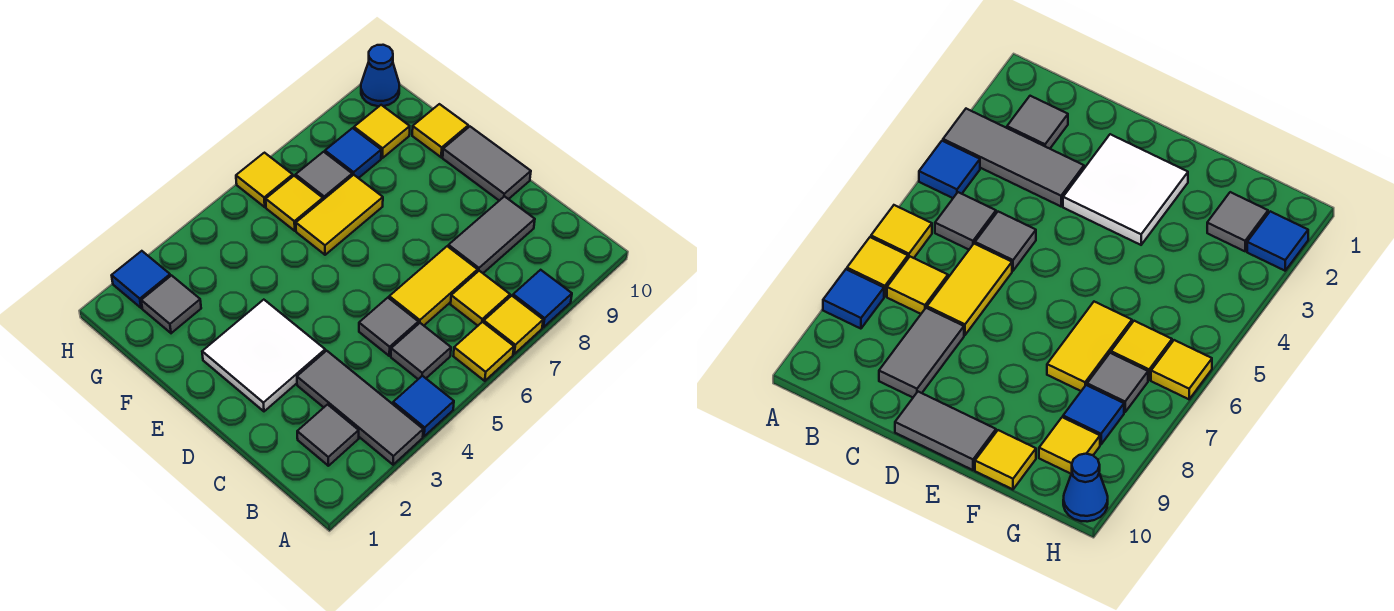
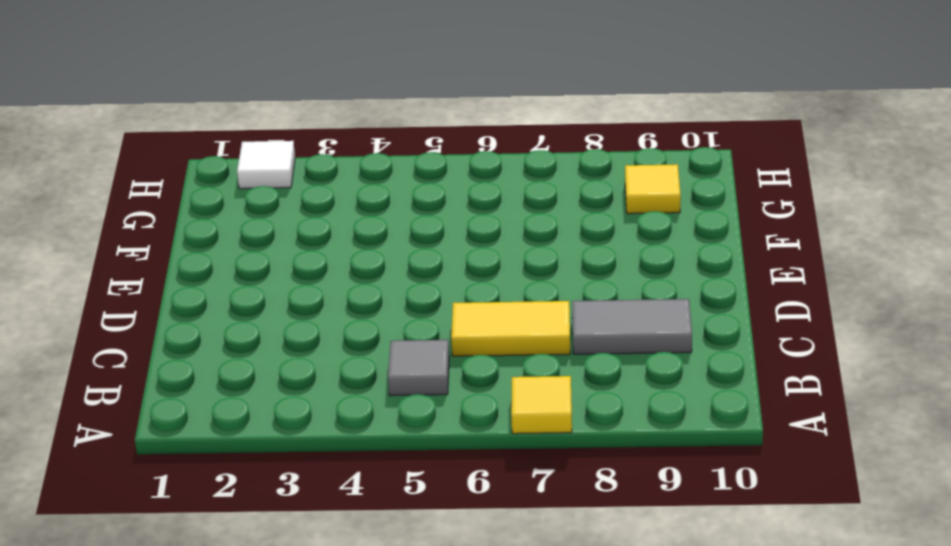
white 1x1 tile [237,141,295,189] -> blue 1x1 tile [112,251,170,308]
none -> grey 1x3 tile [297,351,423,465]
none -> blue 1x1 tile [393,376,454,436]
none -> yellow 1x1 tile [454,322,514,381]

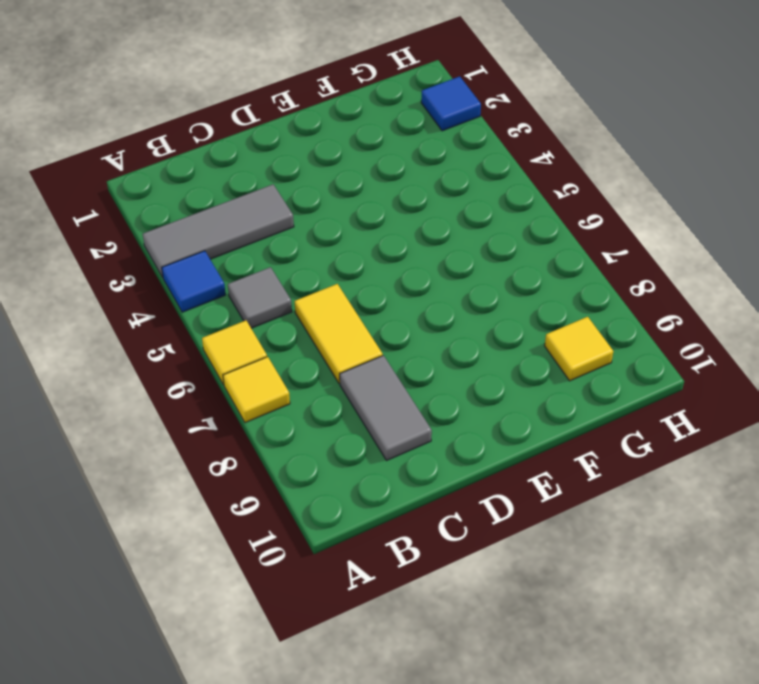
none -> blue 1x1 tile [513,270,572,327]
none -> grey 1x1 tile [297,405,359,466]
none -> yellow 1x1 tile [451,271,510,326]

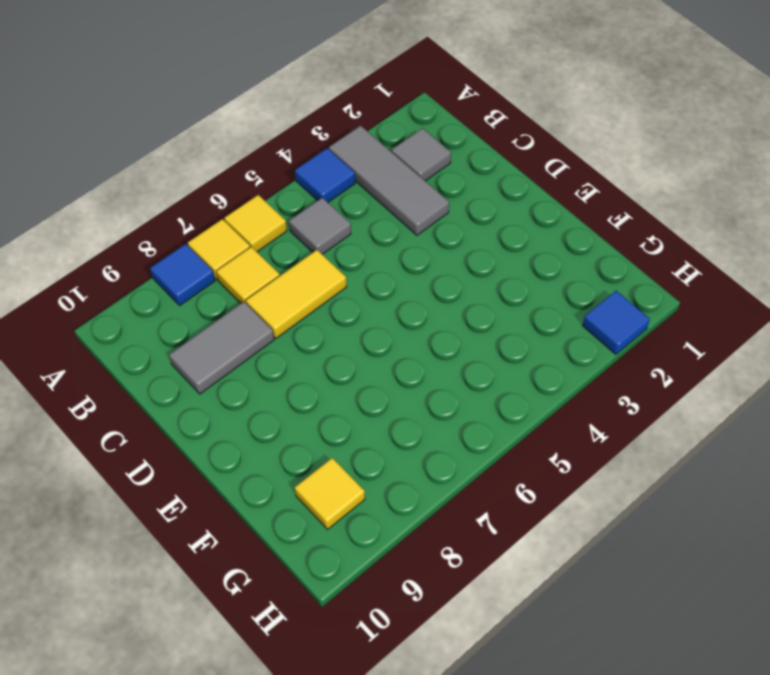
none -> grey 1x1 tile [359,298,418,356]
none -> white 2x2 tile [202,300,325,411]
none -> grey 1x2 tile [443,127,531,201]

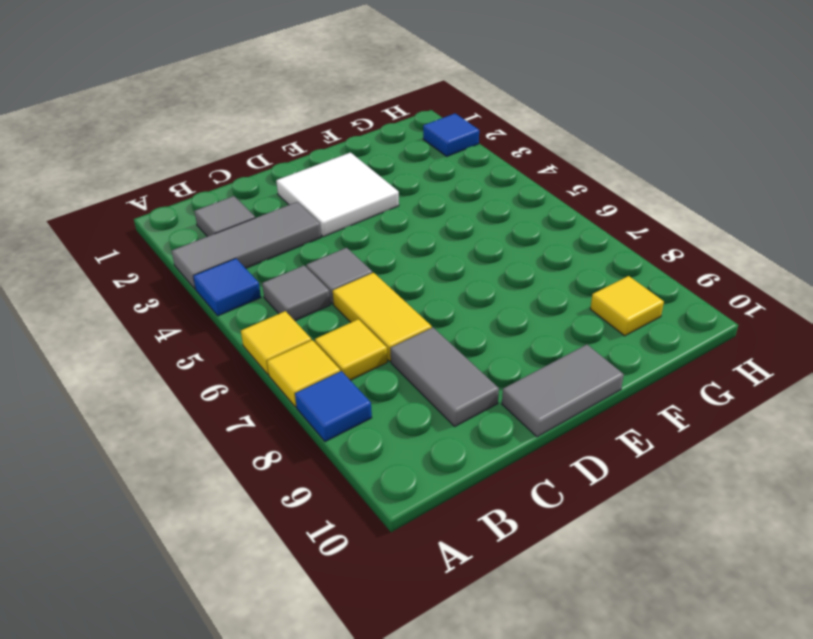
none -> yellow 1x2 tile [296,175,383,255]
none -> yellow 1x1 tile [412,104,468,157]
none -> grey 1x1 tile [141,276,201,333]

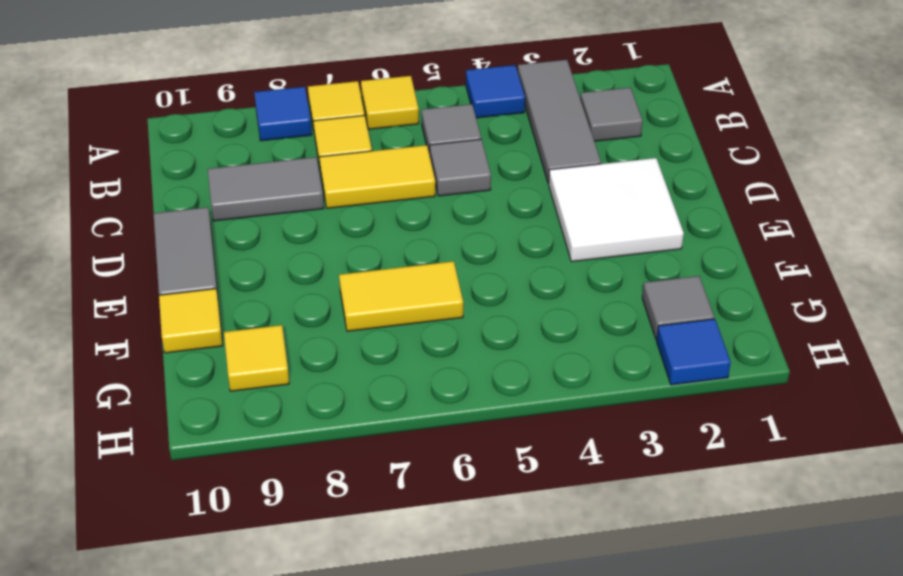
none -> yellow 1x1 tile [266,176,323,231]
none -> grey 1x1 tile [296,152,352,200]
none -> blue 1x1 tile [325,128,381,178]

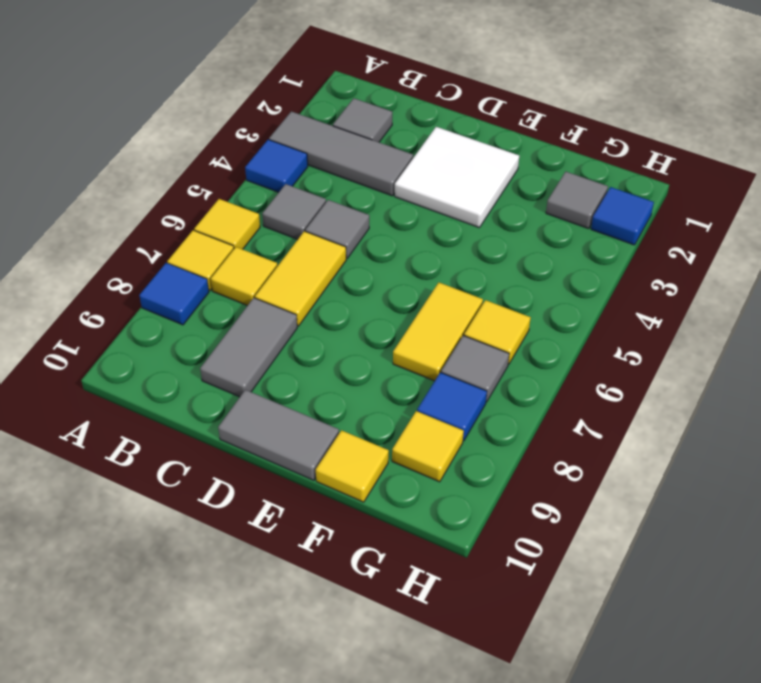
none -> yellow 1x1 tile [236,153,293,207]
none -> blue 1x1 cone [361,45,399,106]

